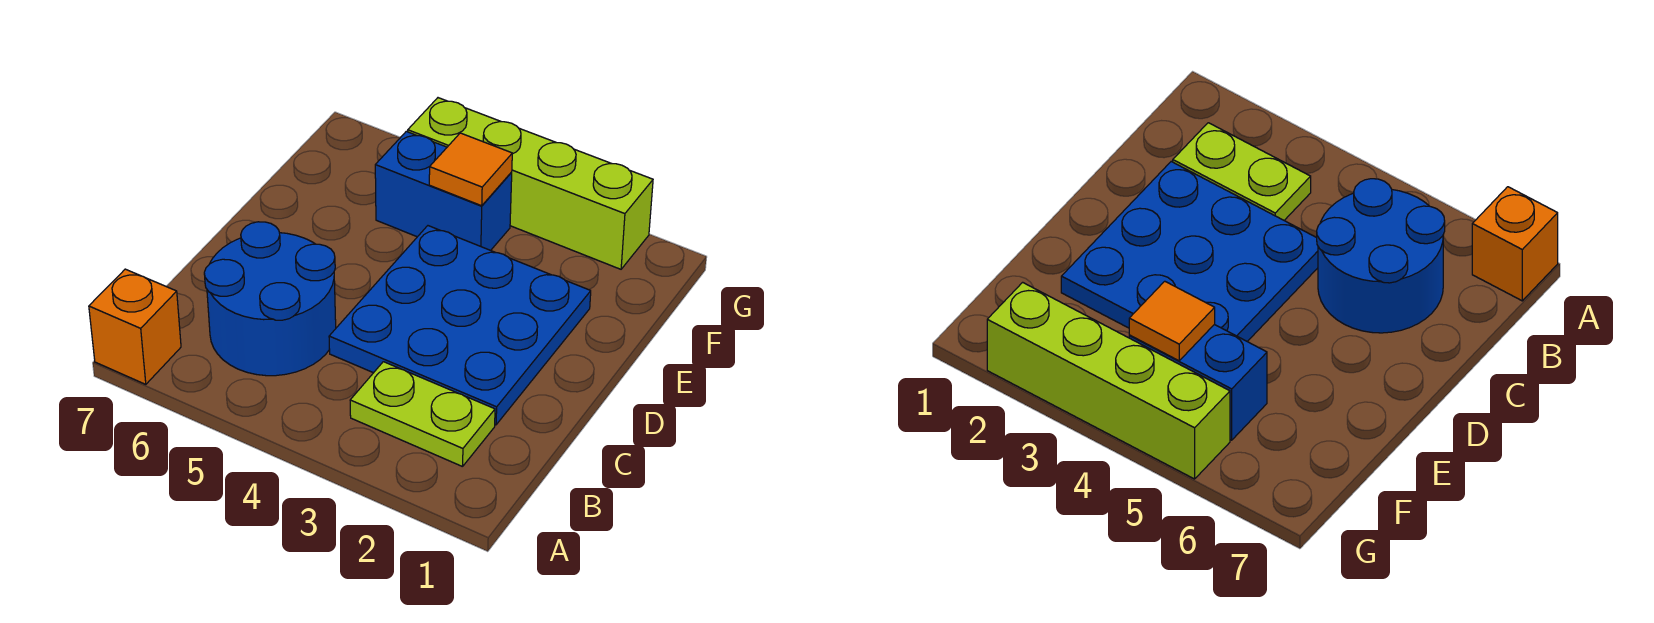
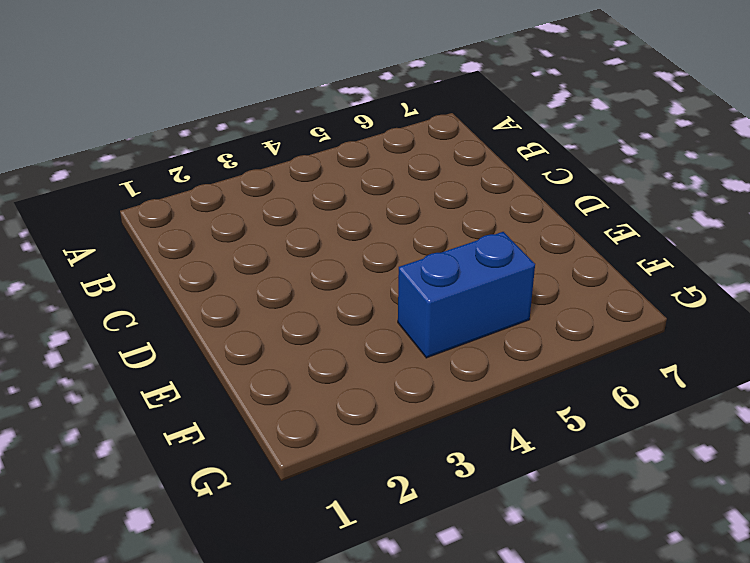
none -> orange 1x1 brick [89,269,181,384]
none -> lime 1x2 plate [350,362,495,467]

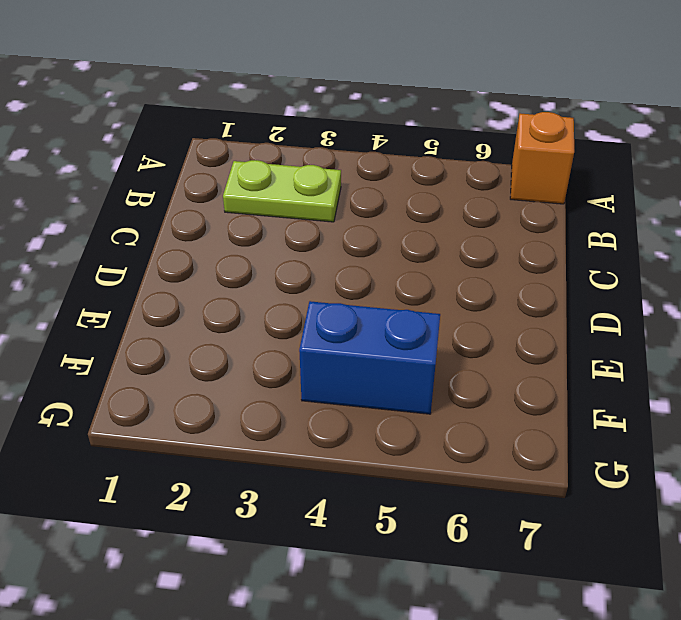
none -> blue 2x2 round brick [204,222,336,376]
none -> blue 3x3 plate [329,226,591,425]

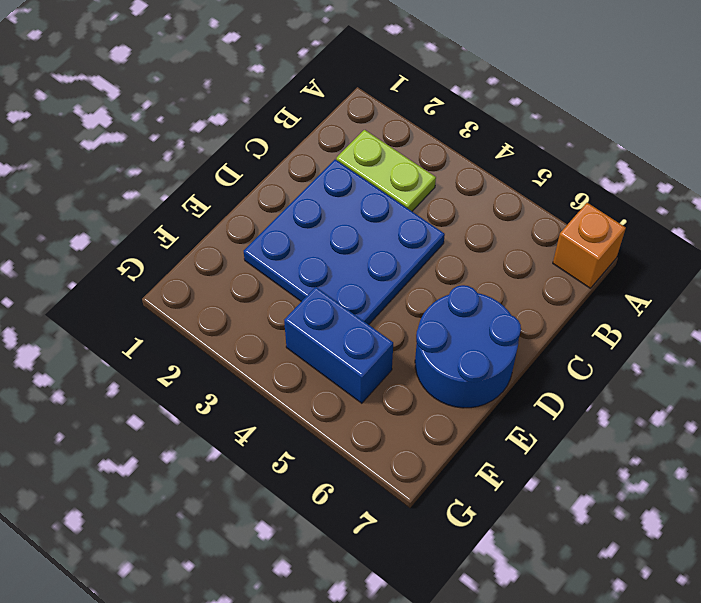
blue 2x2 round brick [415,285,521,408] -> blue 2x2 round brick moved to [204,222,336,376]
none -> lime 1x4 brick [408,98,653,269]
none -> orange 1x1 tile [429,133,512,206]

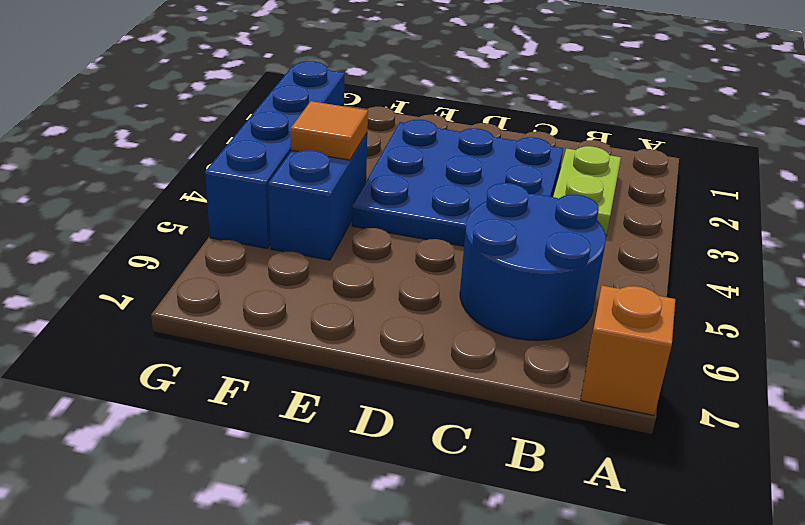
blue 1x4 brick [205,61,344,249] -> lime 1x4 brick [408,98,653,269]

